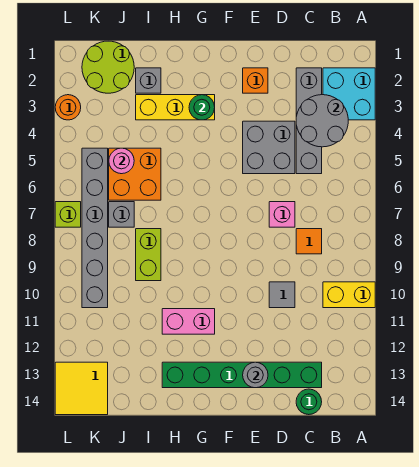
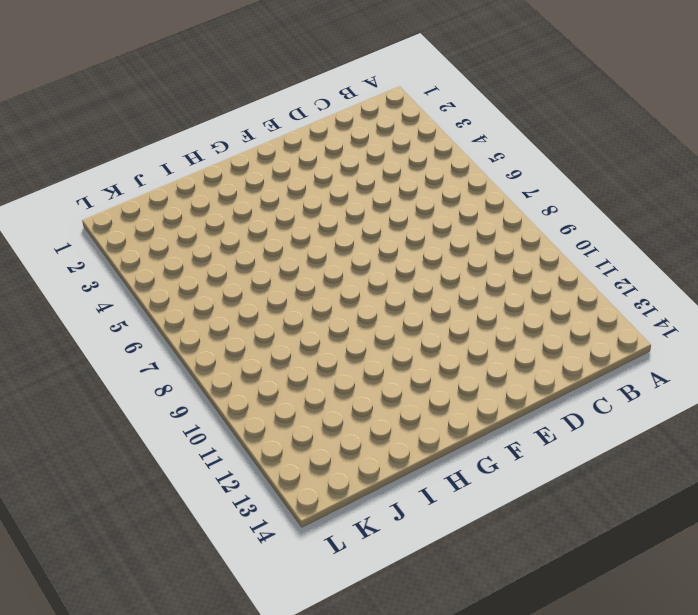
none -> cyan 2x2 brick [323,68,375,120]
none -> yellow 1x2 brick [323,282,375,308]
none -> grey 1x4 brick [296,68,322,174]

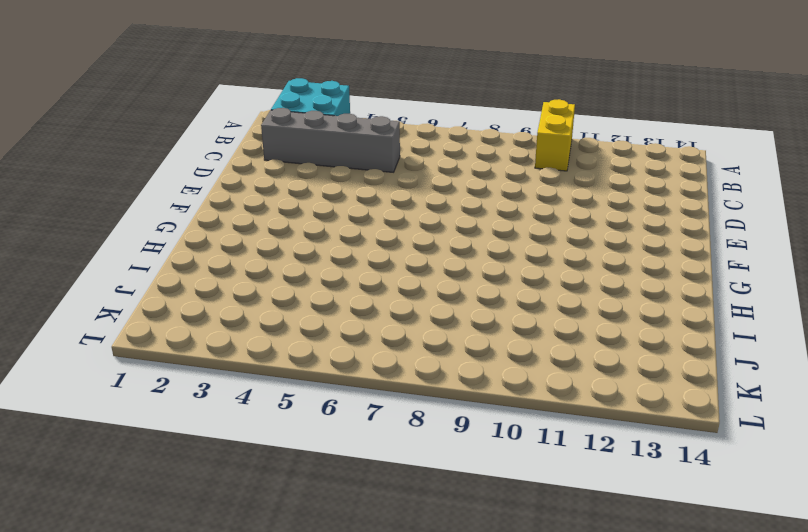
none -> orange 1x1 tile [296,229,322,254]
none -> green 1x6 brick [162,362,322,388]
none -> green 1x1 round brick [296,389,322,415]

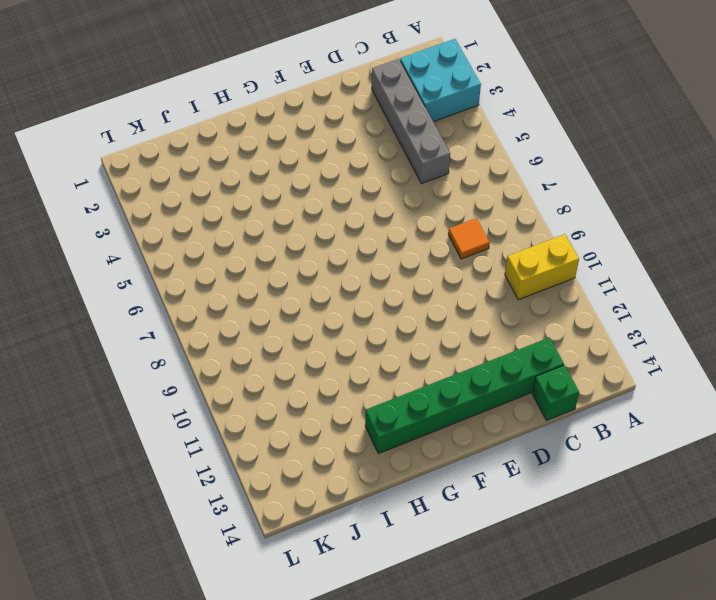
green 1x1 brick [532,365,579,421] -> green 1x1 round brick [296,389,322,415]
none -> grey 2x2 brick [243,121,295,174]
none -> pink 1x1 brick [269,202,295,227]
none -> grey 1x1 tile [269,282,295,308]

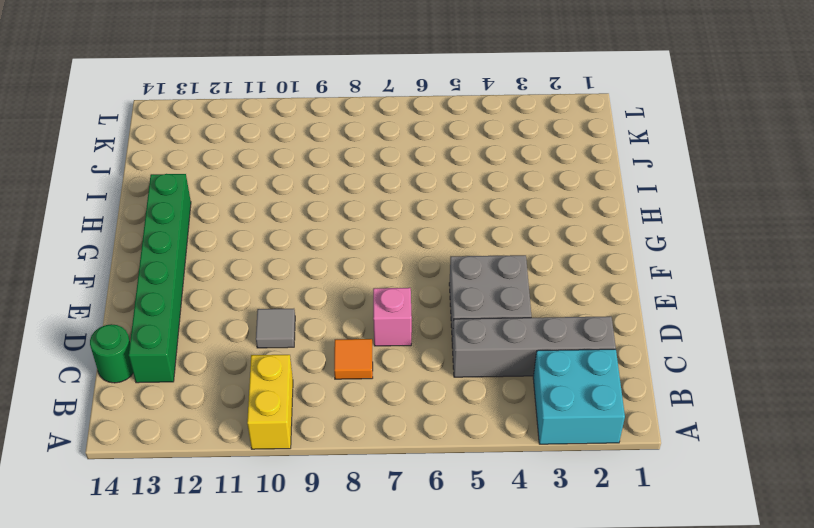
none -> orange 1x1 brick [243,68,268,93]
none -> yellow 1x3 brick [136,95,215,120]
none -> pink 1x2 brick [162,309,215,334]

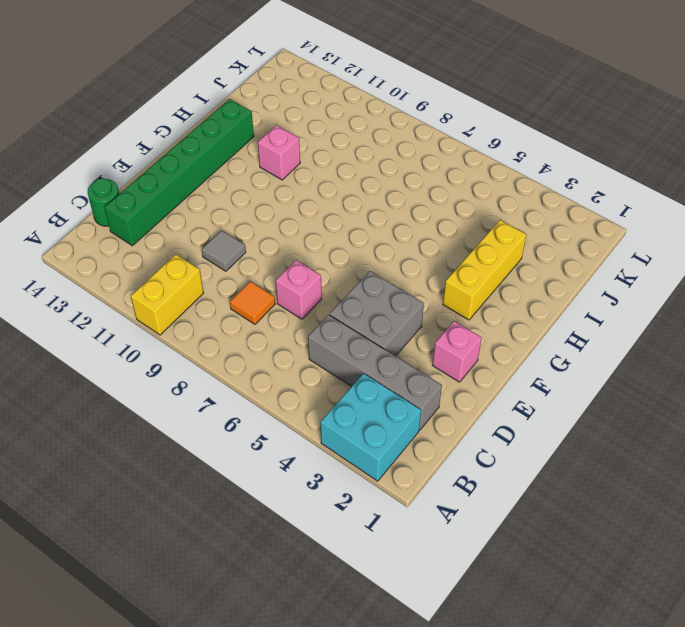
pink 1x1 brick [432,321,482,382] -> orange 1x1 brick [243,68,268,93]
pink 1x1 brick [258,125,300,180] -> pink 1x2 brick [162,309,215,334]
none -> grey 1x1 brick [136,68,161,93]
none -> orange 2x2 brick [109,148,161,200]
none -> lime 1x2 brick [136,229,161,281]

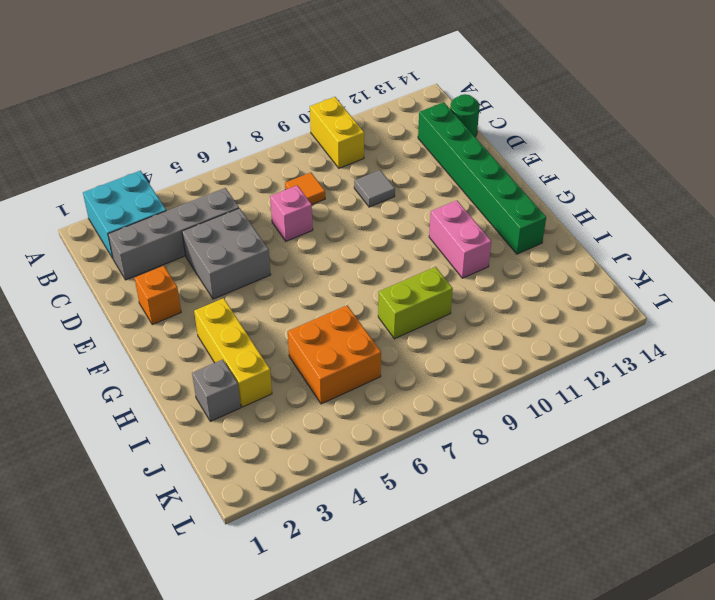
none -> lime 2x2 round brick [82,41,134,93]
none -> grey 1x1 brick [109,202,134,227]
none -> grey 1x6 brick [82,148,108,308]

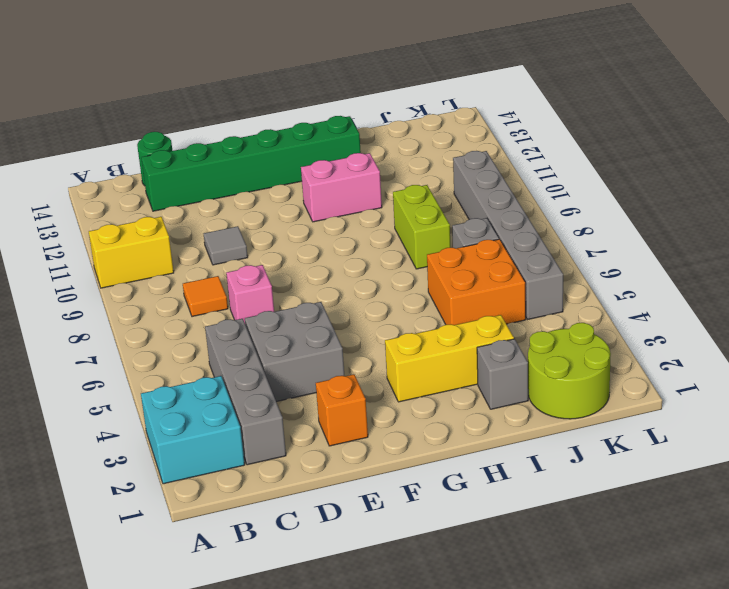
none -> yellow 2x2 tile [55,362,108,415]
none -> orange 1x1 round brick [55,95,81,120]
none -> lime 1x1 brick [55,202,81,227]

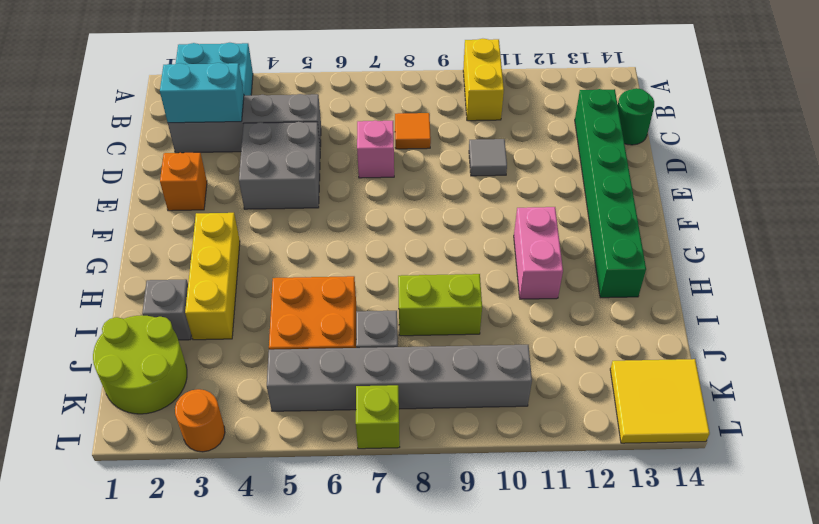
cyan 1x2 brick [160,63,244,123] -> grey 2x2 round brick [296,95,348,147]
none -> grey 1x1 round brick [243,362,268,388]
none -> green 1x1 round brick [189,95,215,120]
none -> pink 1x1 round brick [109,148,134,174]

